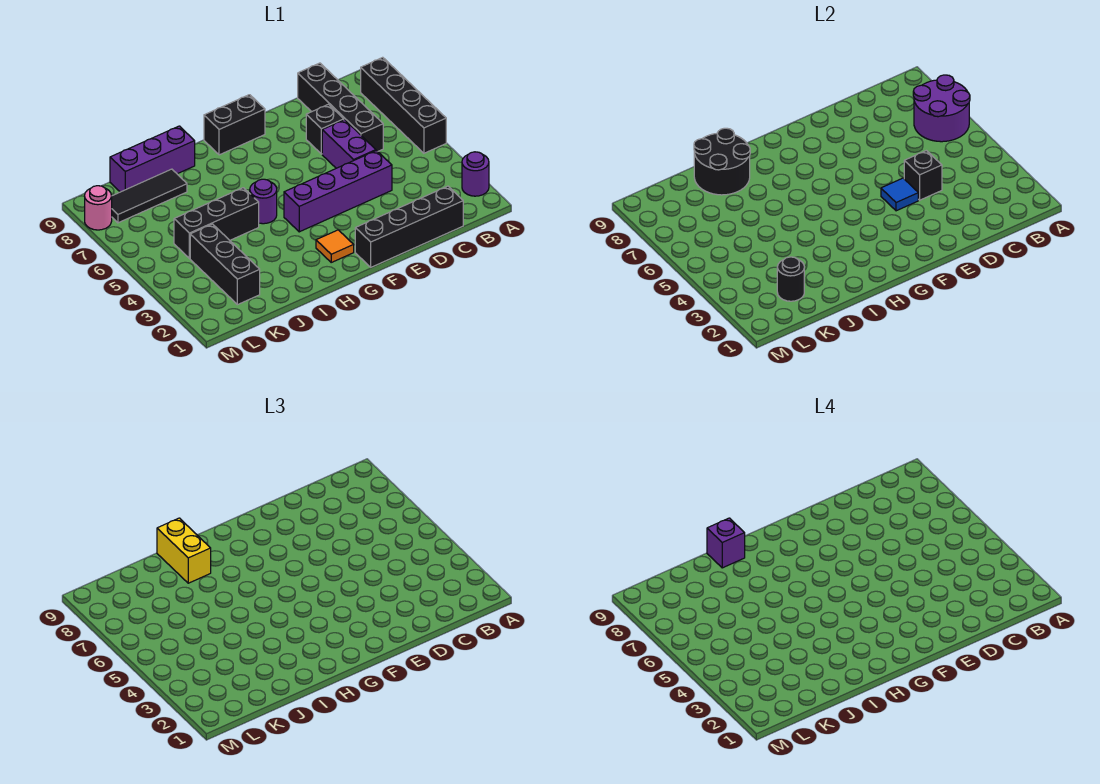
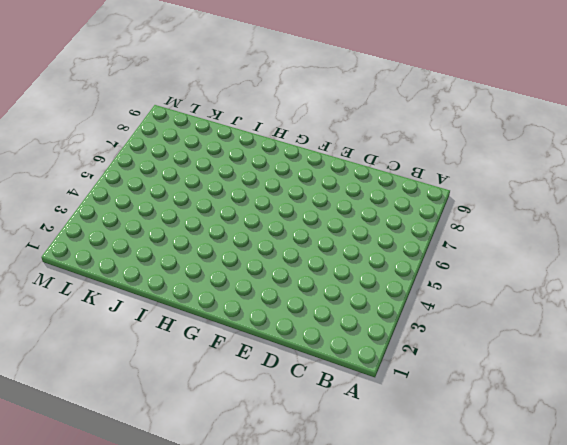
none -> purple 1x1 round brick [462,152,489,196]
none -> black 1x4 brick [361,57,446,153]
none -> black 1x4 brick [355,186,463,267]

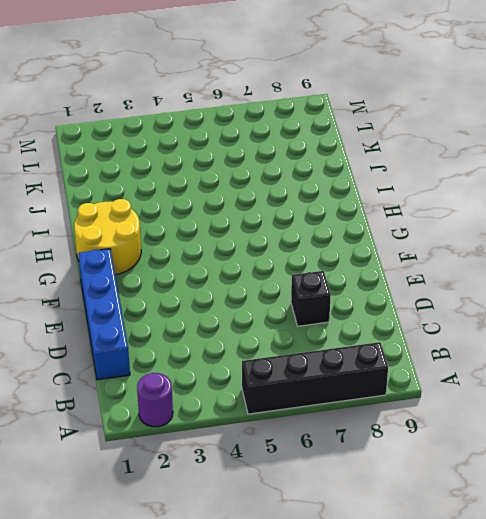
blue 1x4 brick [78,249,130,380] -> black 1x4 brick [355,186,463,267]
yellow 2x2 round brick [74,199,141,275] -> orange 1x1 tile [316,230,354,262]
none -> black 1x4 brick [298,63,383,151]
none -> purple 1x4 brick [284,151,392,232]
none -> purple 1x2 brick [322,120,376,168]

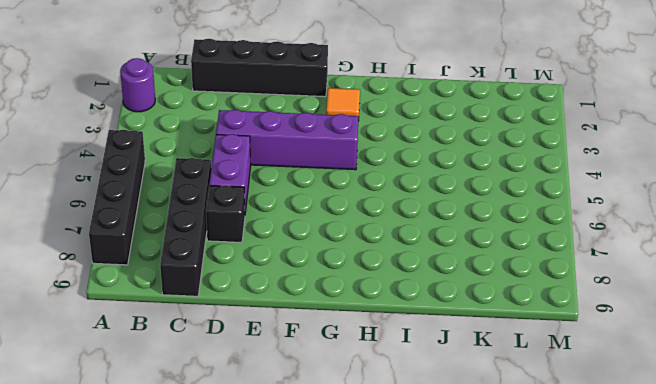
none -> black 1x2 brick [204,95,265,155]
none -> purple 1x1 round brick [250,179,277,224]
none -> black 1x3 brick [174,188,259,258]

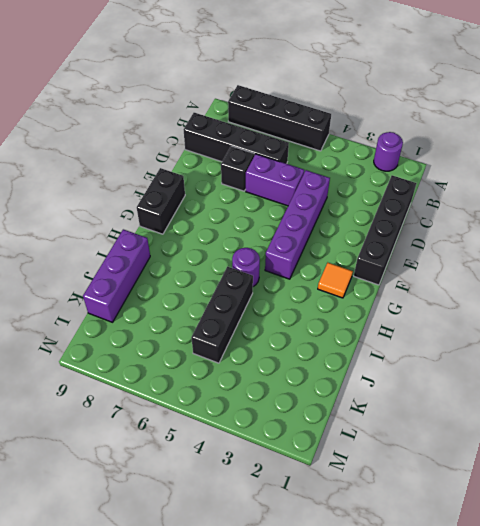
none -> black 1x3 tile [112,169,187,223]
none -> black 1x3 brick [190,224,260,305]
none -> pink 1x1 round brick [85,186,112,230]

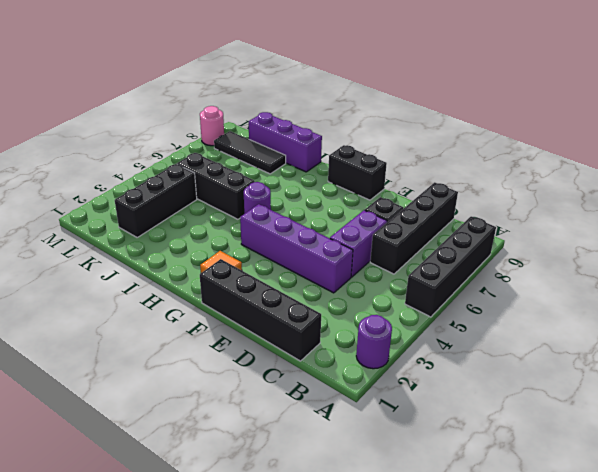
none -> purple 2x2 round brick [913,75,970,142]
none -> black 1x1 brick [904,151,942,200]
none -> blue 1x1 tile [881,178,918,211]

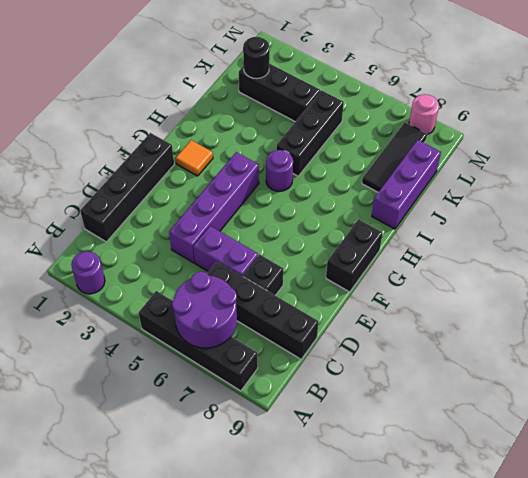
none -> black 1x1 brick [904,151,942,200]
none -> blue 1x1 tile [881,178,918,211]
none -> black 2x2 round brick [694,128,750,195]

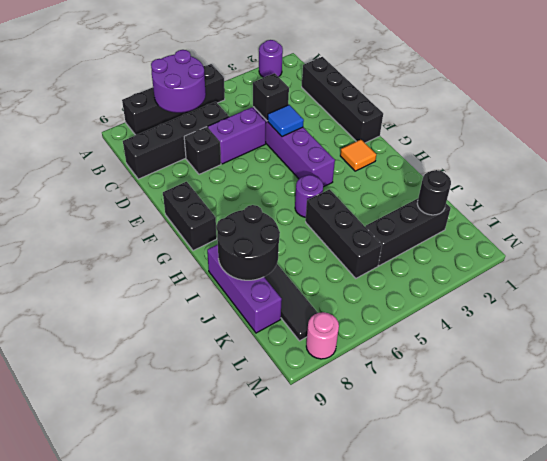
none -> yellow 1x2 brick [157,518,211,583]
none -> purple 1x1 brick [707,518,745,568]

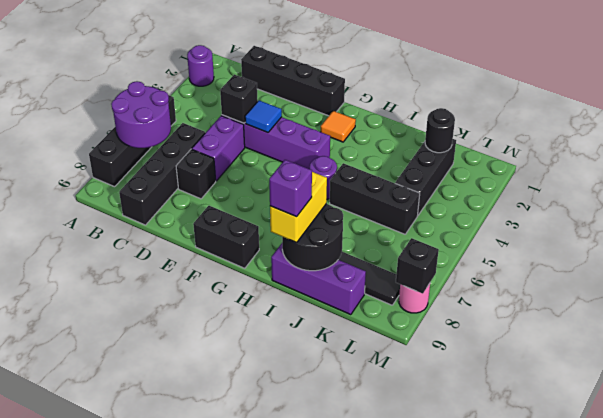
black 1x1 brick [396,238,439,294] -> none

